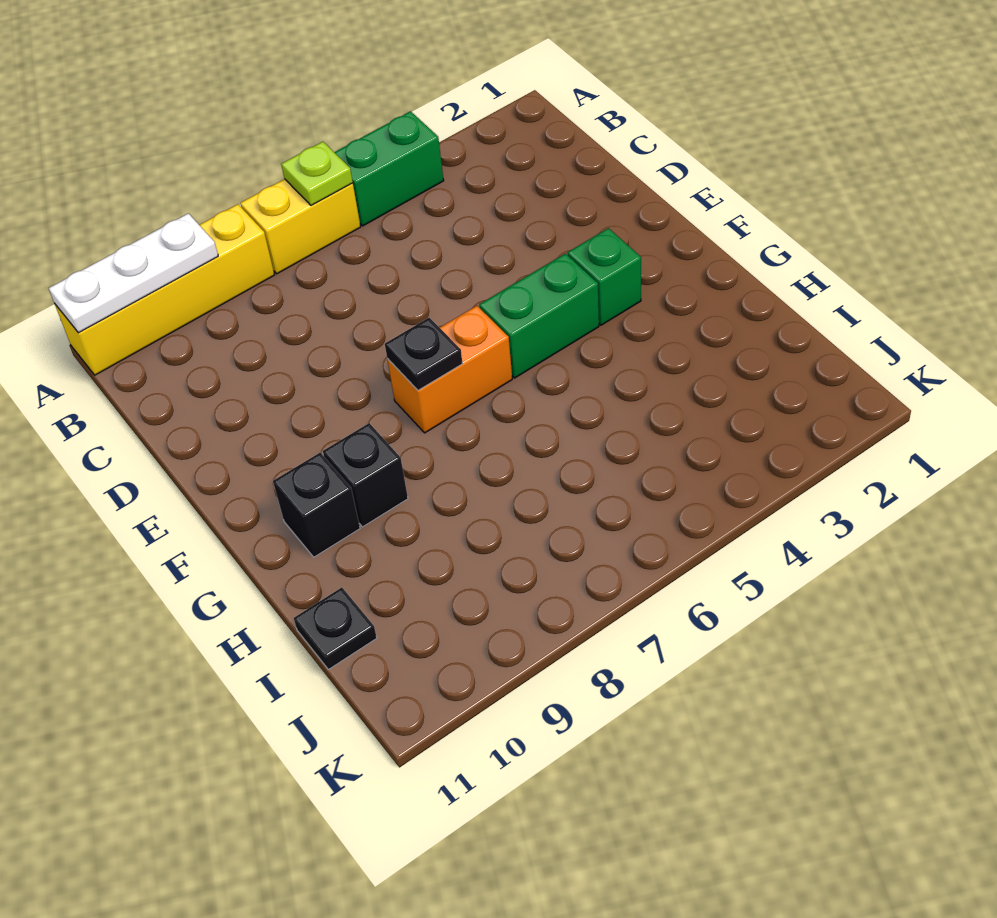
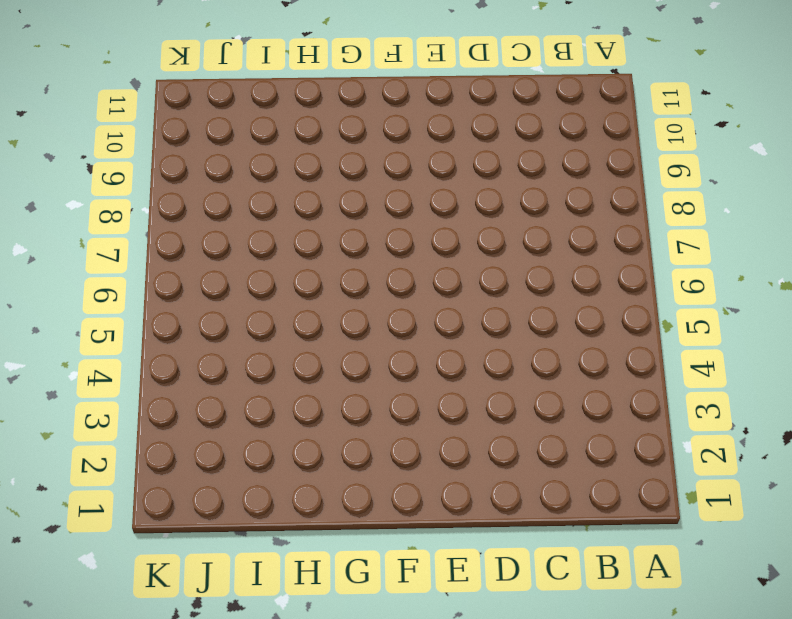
none -> green 1x2 brick [334,111,444,226]
none -> yellow 1x2 brick [240,179,361,274]
none -> yellow 1x4 brick [55,204,274,375]

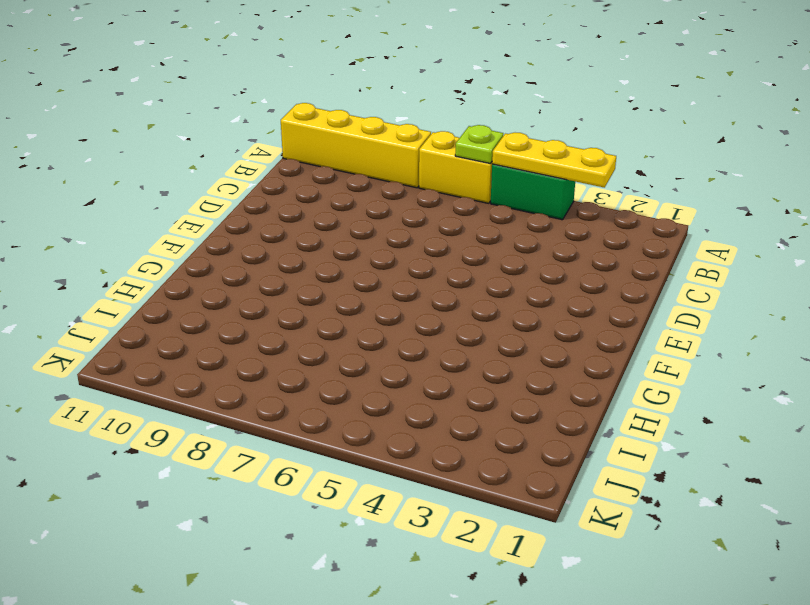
yellow 1x3 plate [492,133,616,188] -> none
none -> green 1x1 brick [568,228,641,325]
none -> green 1x2 brick [479,254,599,378]
none -> orange 1x2 brick [387,306,512,433]

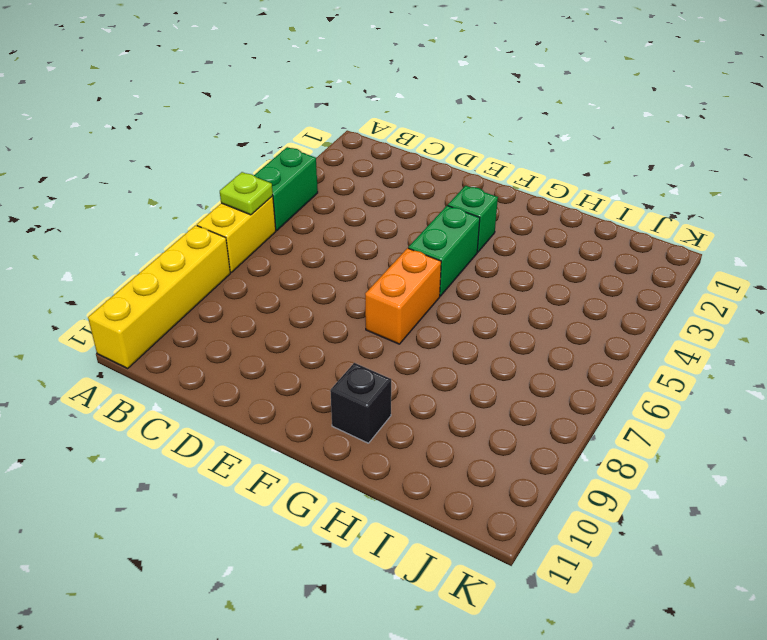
none -> black 1x1 brick [323,423,408,527]
none -> black 1x1 plate [294,588,377,669]
none -> white 1x3 plate [49,213,218,333]

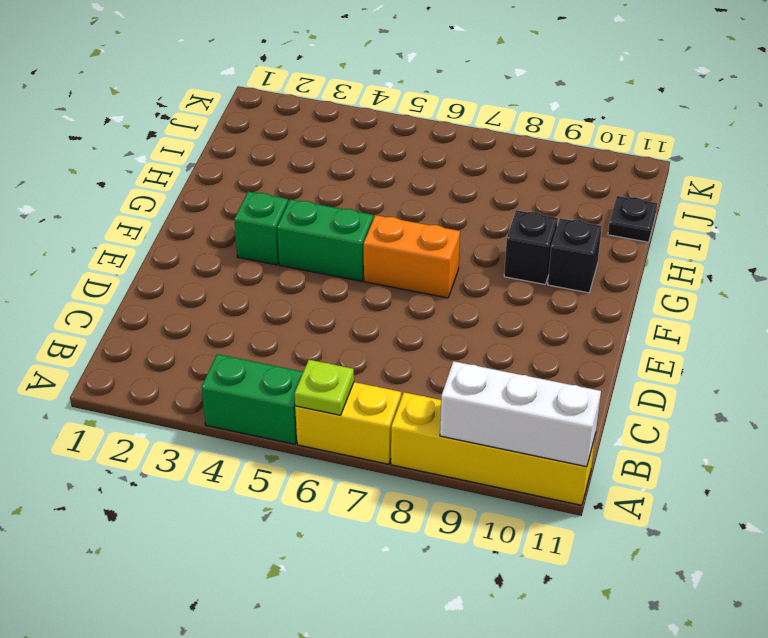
white 1x3 brick [440,361,601,467] -> white 1x3 plate [49,213,218,333]
none -> black 1x1 plate [385,318,463,390]

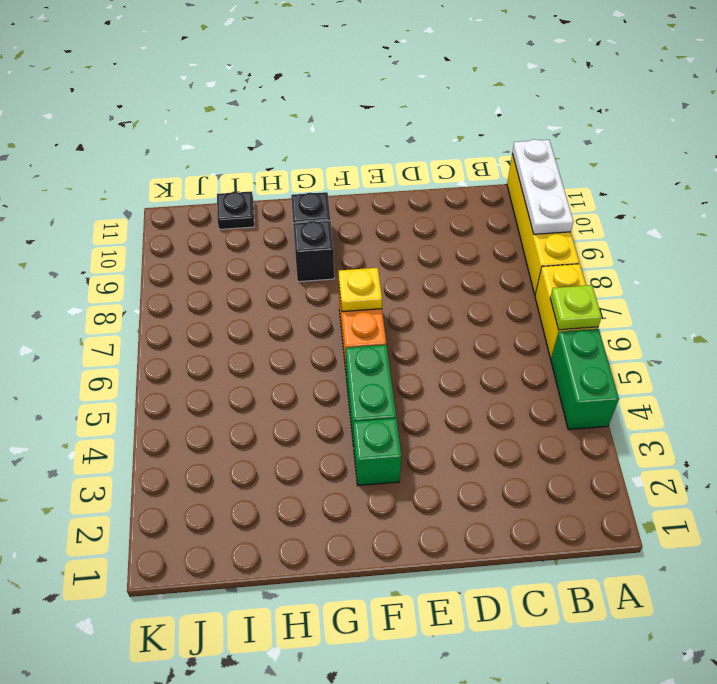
yellow 1x1 plate [339,268,382,312] -> black 1x1 plate [385,318,463,390]

